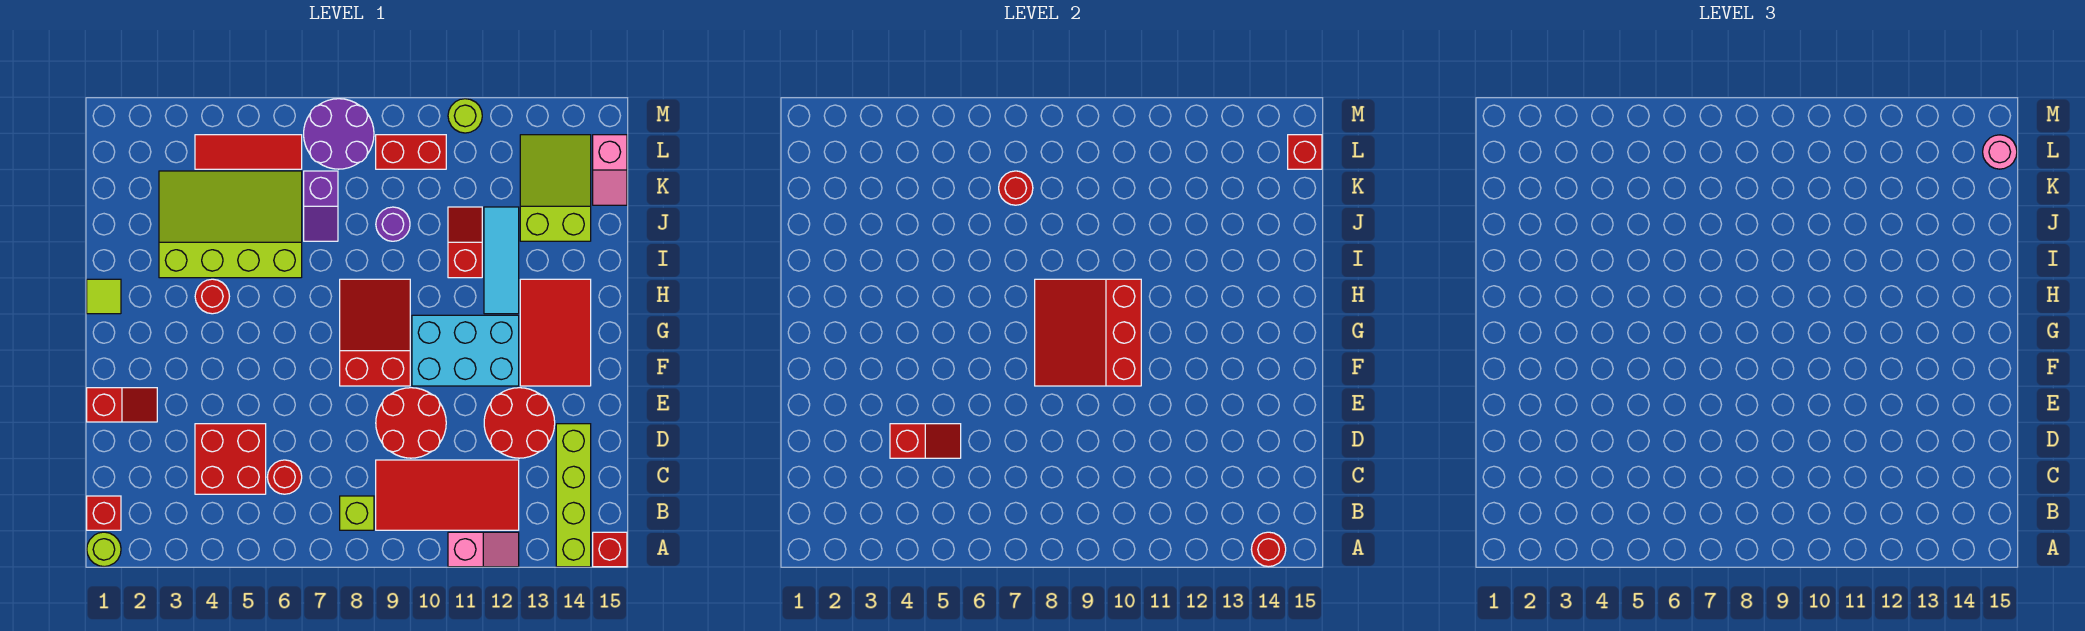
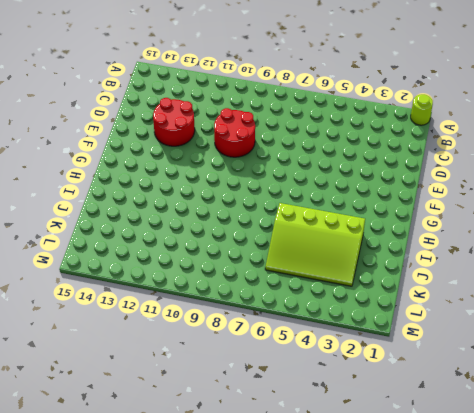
none -> pink 1x2 slope [448,532,519,567]
none -> lime 1x4 brick [556,424,591,567]
none -> red 1x1 brick [593,532,627,567]
none -> red 1x1 brick [87,496,121,530]

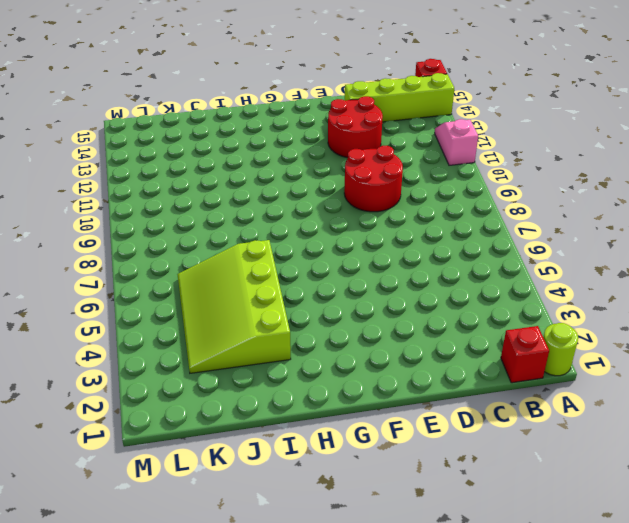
none -> lime 1x1 brick [340,496,374,530]
none -> red 2x4 tile [376,460,519,530]
none -> red 2x2 brick [195,424,266,494]
none -> red 1x1 round brick [267,460,302,494]

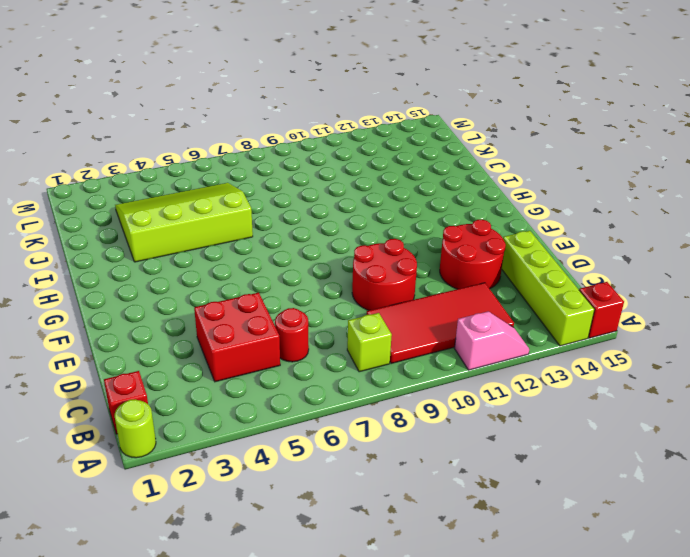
none -> red 1x2 slope [87,388,157,422]
none -> red 2x3 slope [340,279,410,386]
none -> cyan 2x3 brick [412,315,519,386]
none -> red 2x3 tile [520,279,591,386]

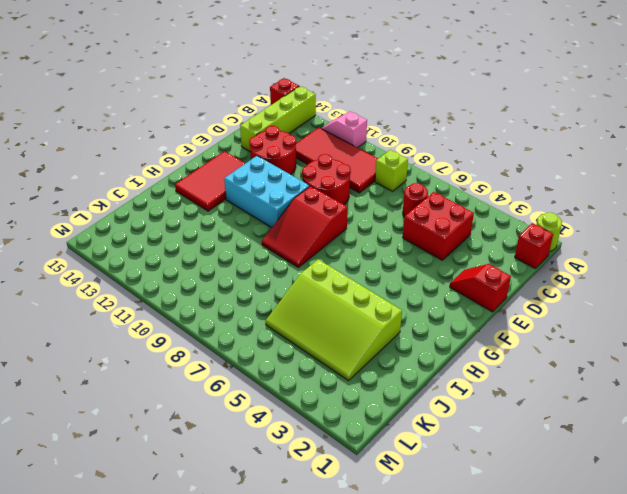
none -> lime 1x1 tile [87,279,121,314]
none -> red 1x1 round brick [195,279,229,314]
none -> cyan 1x3 tile [484,207,519,314]
none -> red 1x2 slope [448,207,482,278]

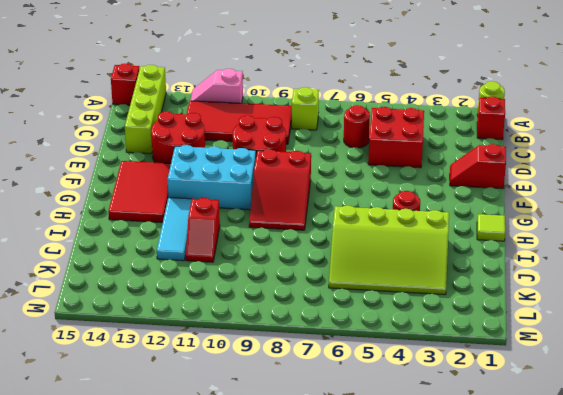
none -> purple 1x2 slope [304,171,338,241]
none -> purple 1x1 round brick [376,207,410,241]
none -> lime 2x3 slope [520,135,591,241]
none -> pink 1x2 slope [593,135,627,205]

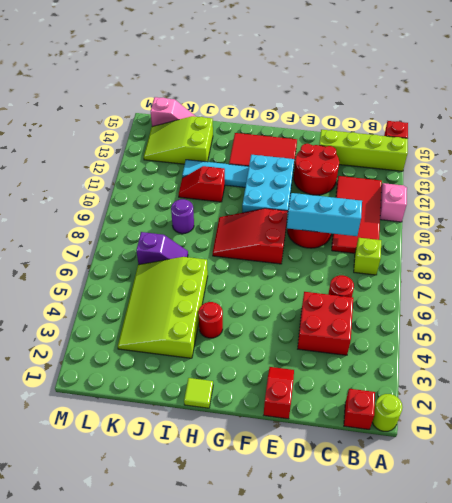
cyan 1x3 brick [287,193,362,236] -> none
none -> red 1x3 tile [195,135,302,169]
none -> purple 2x2 round brick [304,99,374,169]
none -> red 1x2 brick [376,135,446,169]
none -> lime 1x1 round brick [448,99,482,133]

